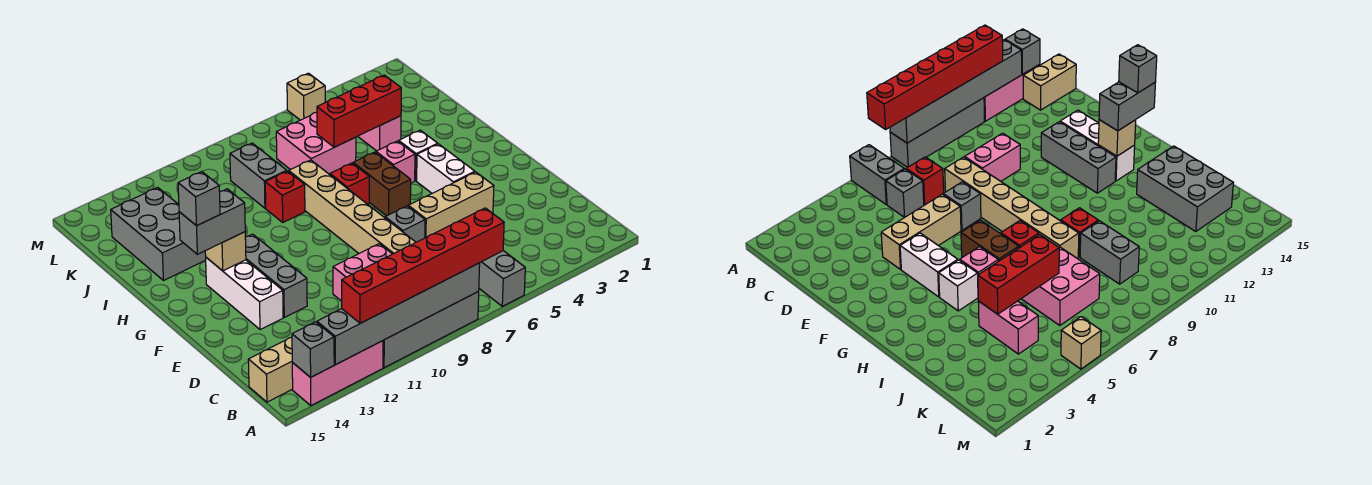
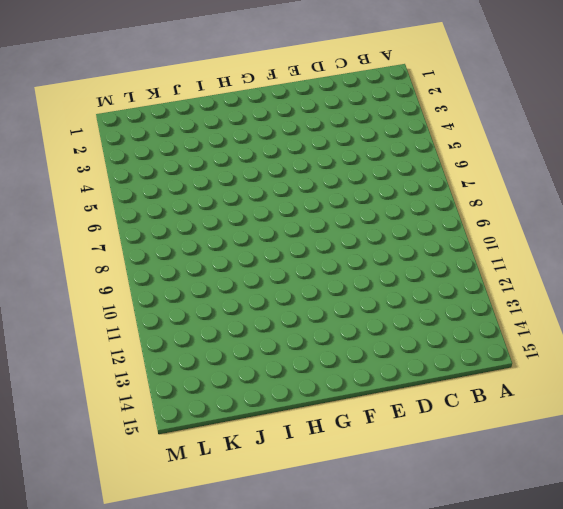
none -> grey 1x2 brick [479,251,525,306]
none -> grey 1x4 brick [383,292,479,368]
none -> pink 1x3 brick [292,341,383,405]
none -> tan 1x2 brick [248,337,293,402]

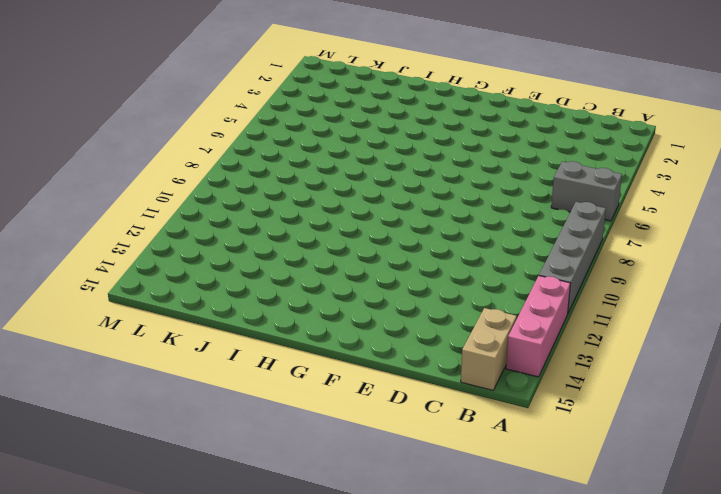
none -> grey 1x1 brick [886,169,924,217]
none -> red 1x1 brick [906,157,944,205]
none -> tan 1x6 brick [289,160,416,254]
none -> pink 1x2 brick [333,244,392,301]

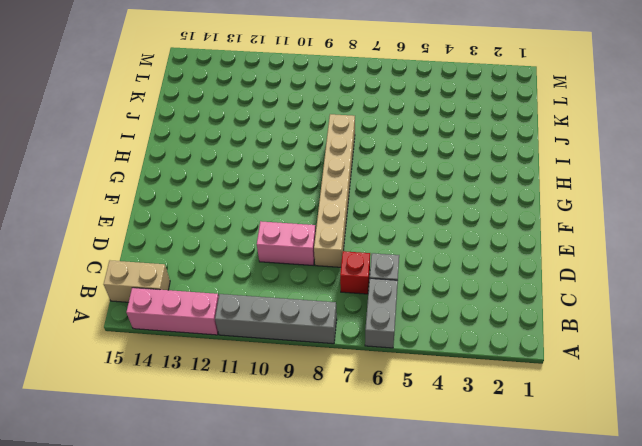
none -> tan 1x3 brick [408,172,494,238]
none -> grey 1x1 brick [385,206,425,242]
none -> grey 1x3 brick [245,234,307,317]
none -> white 1x3 brick [206,257,283,330]

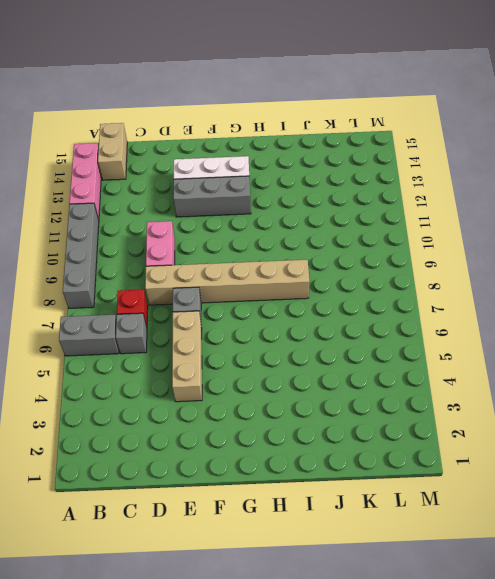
none -> white 1x2 brick [417,144,475,193]
none -> brown 1x2 brick [353,152,411,216]
none -> white 1x1 brick [399,130,438,181]
none -> pink 1x1 brick [376,141,415,183]

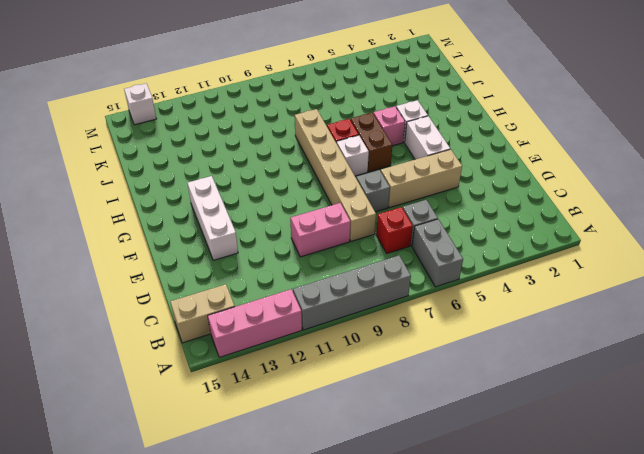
white 1x1 brick [337,135,369,176] -> none
white 1x1 brick [124,83,156,125] -> none
none -> grey 1x3 brick [245,234,307,317]
none -> red 1x1 brick [265,171,305,222]
none -> grey 2x3 brick [111,187,206,281]
none -> pink 1x2 brick [358,116,401,151]

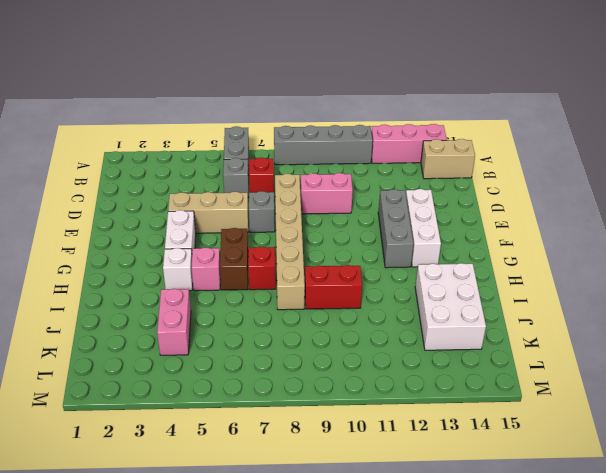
red 1x2 brick [305,265,362,309] -> red 1x1 brick [265,171,305,222]
white 2x3 brick [415,263,486,350] -> grey 2x3 brick [111,187,206,281]
none -> pink 2x2 brick [276,112,356,175]
none -> grey 1x2 brick [230,143,287,208]
none -> tan 1x1 brick [287,73,325,120]
none -> grey 1x6 brick [317,263,480,365]

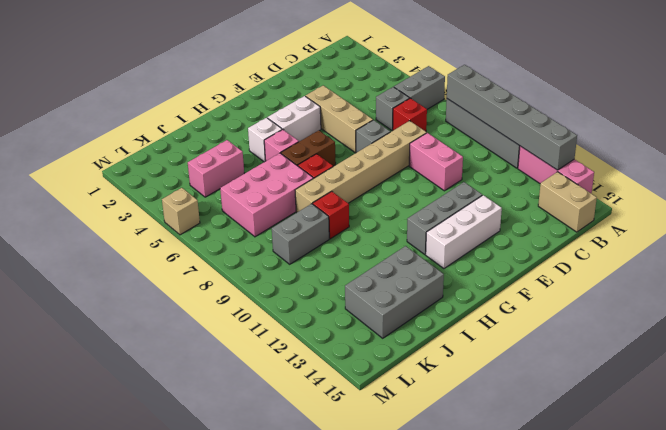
pink 2x3 brick [220,153,313,237] -> pink 2x2 brick [276,112,356,175]
none -> grey 1x1 brick [292,322,334,377]
none -> tan 1x1 brick [205,232,246,271]
none -> red 1x3 brick [317,75,401,147]
none -> red 1x6 brick [342,208,504,323]

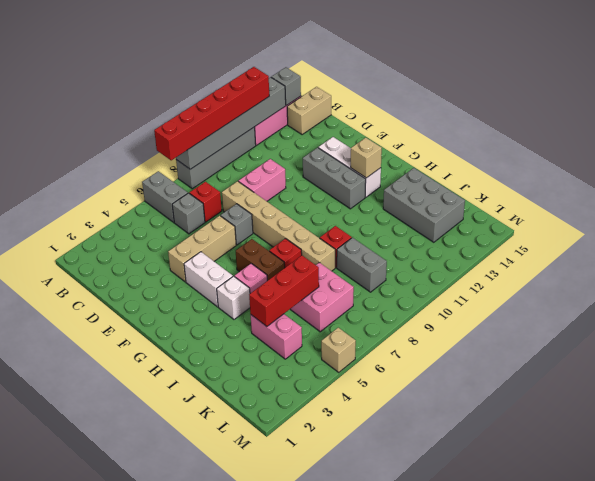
none -> grey 1x2 brick [179,189,245,254]
none -> grey 1x1 brick [178,172,220,226]

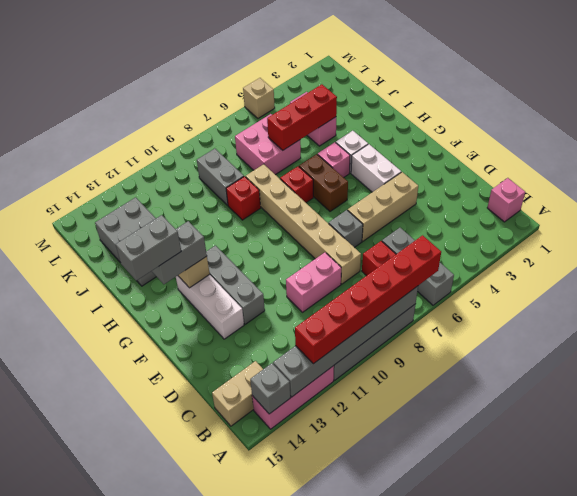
pink 1x1 brick [487,178,525,222] -> none
grey 1x2 brick [116,215,181,281] -> grey 1x1 brick [178,172,220,226]

